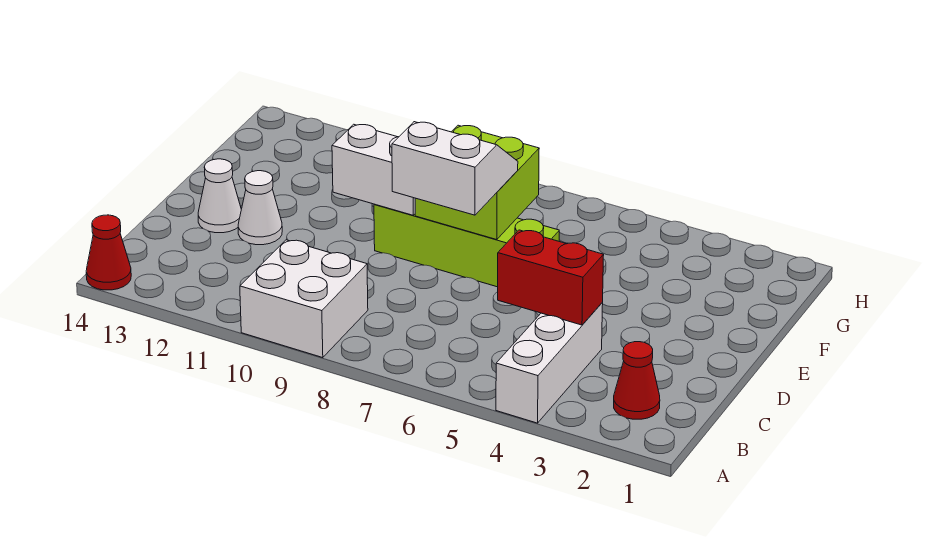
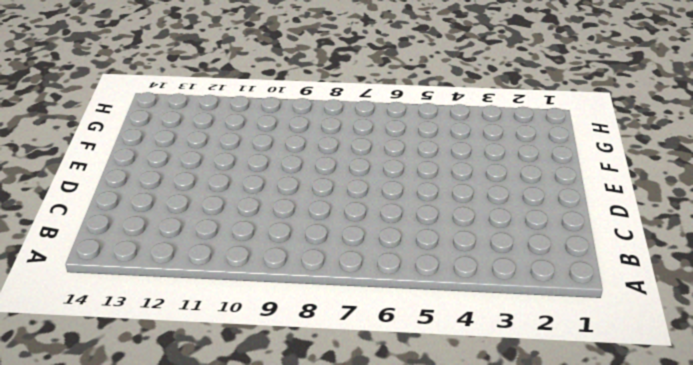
none -> white 1x3 brick [496,303,603,423]
none -> white 2x2 brick [240,240,368,358]

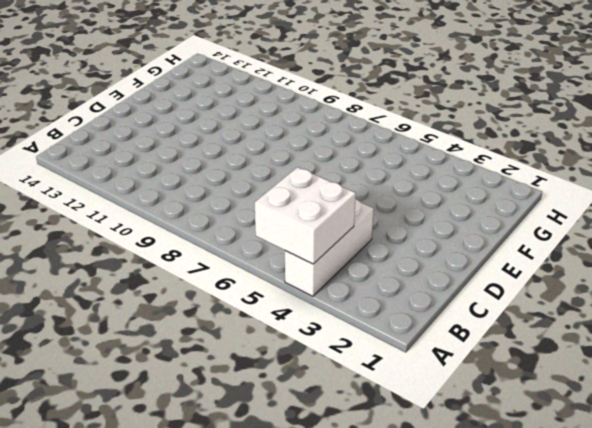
white 2x2 brick [255,167,356,264] -> white 2x2 brick moved to [240,240,368,358]
none -> red 1x1 cone [86,215,131,290]
none -> red 1x1 cone [614,342,660,419]

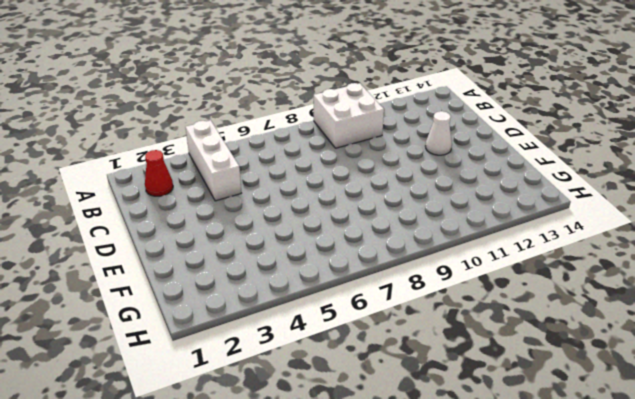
none -> red 1x1 cone [86,215,131,290]
none -> white 1x1 cone [198,159,241,233]

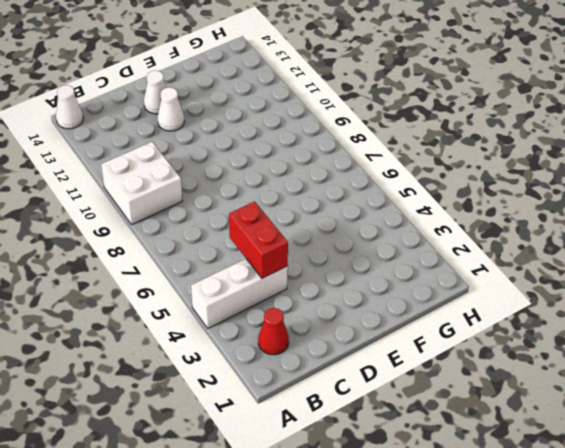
white 1x1 cone [56,85,83,129] -> red 1x1 cone [86,215,131,290]
none -> lime 1x4 brick [374,204,559,287]
none -> lime 2x2 brick [415,125,539,240]

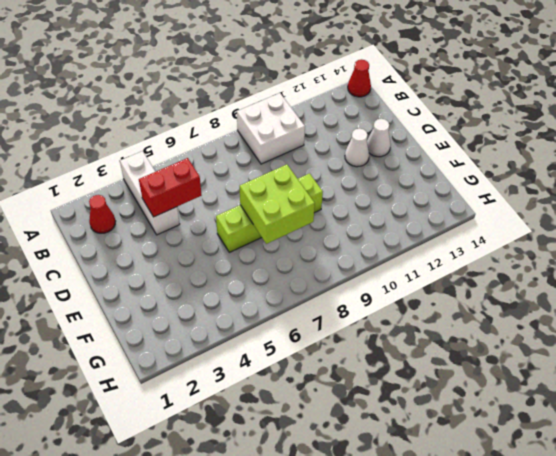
none -> white 1x2 brick [332,124,415,215]
none -> white 2x2 slope [392,122,518,215]

